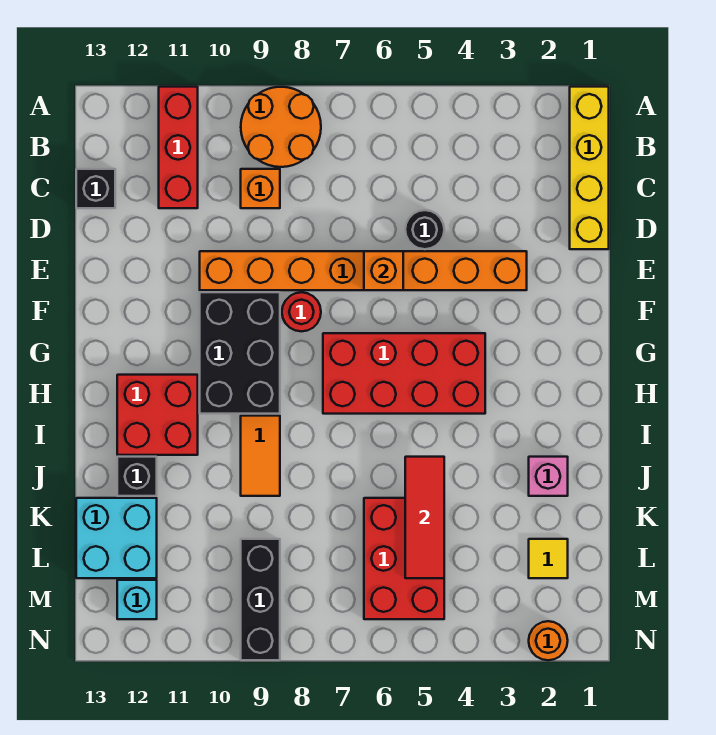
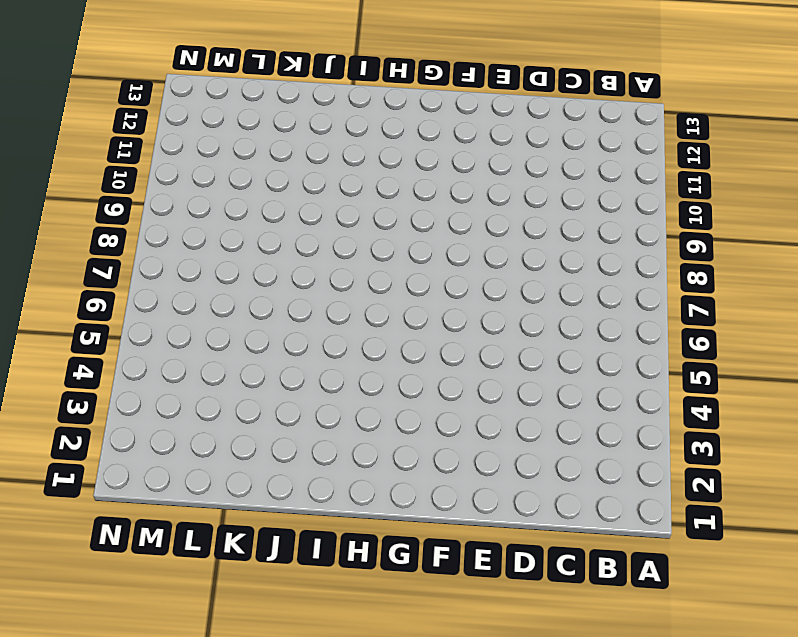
none -> yellow 1x4 brick [570,87,609,249]
none -> orange 2x2 round brick [241,87,321,167]
none -> red 1x3 brick [159,87,198,208]

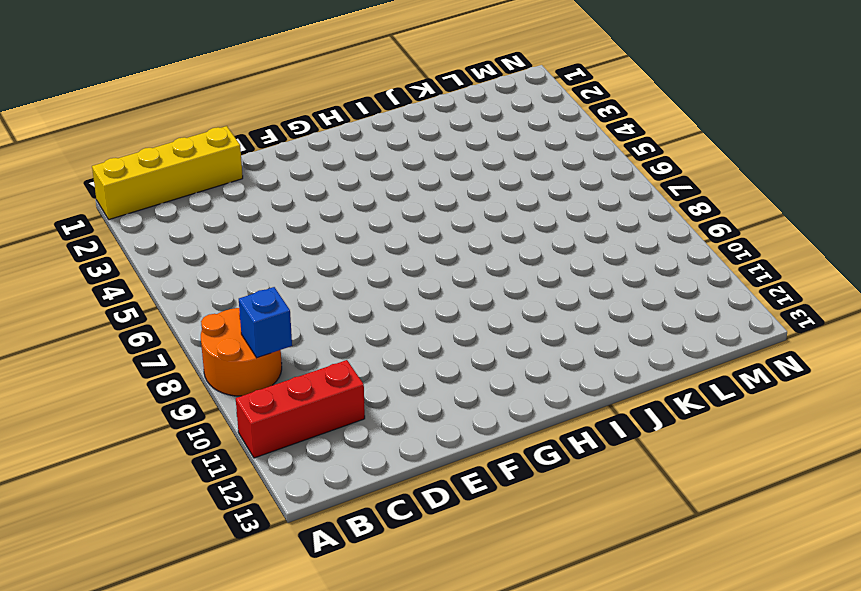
blue 1x1 brick [239,287,292,358] -> none
none -> orange 1x1 brick [241,169,280,208]
none -> black 1x1 brick [76,169,115,208]
none -> black 1x1 round brick [405,210,444,249]

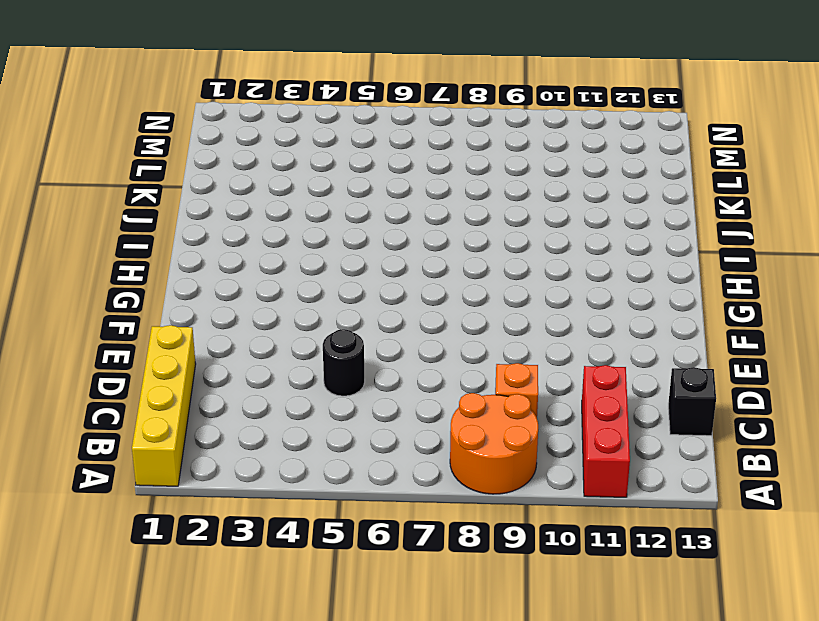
none -> orange 1x8 brick [200,251,527,290]
none -> red 1x1 round brick [282,292,321,331]
none -> black 2x3 brick [200,292,280,414]

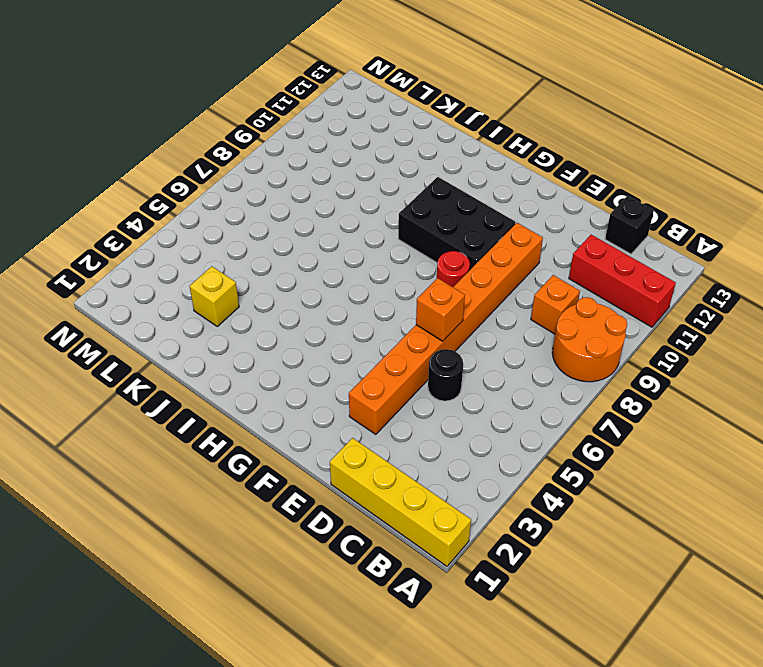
yellow 1x1 brick [189,266,239,326] -> none
none -> red 2x4 brick [323,333,485,414]
none -> red 2x2 brick [117,375,198,455]
none -> orange 1x2 tile [241,416,280,496]

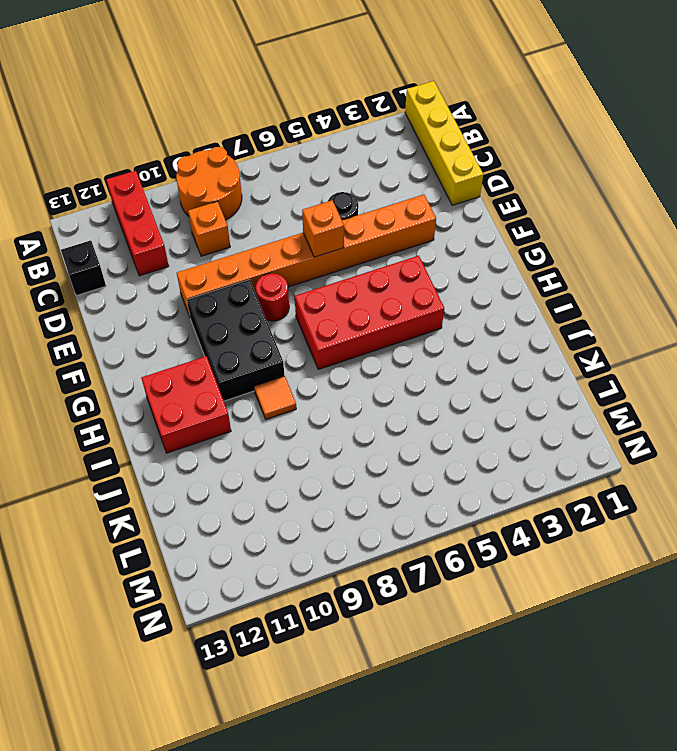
orange 1x1 tile [254,376,296,419] -> orange 1x2 tile [241,416,280,496]
none -> pink 1x1 brick [529,457,568,496]
none -> black 1x1 brick [117,457,157,496]
none -> red 2x3 brick [364,498,444,619]

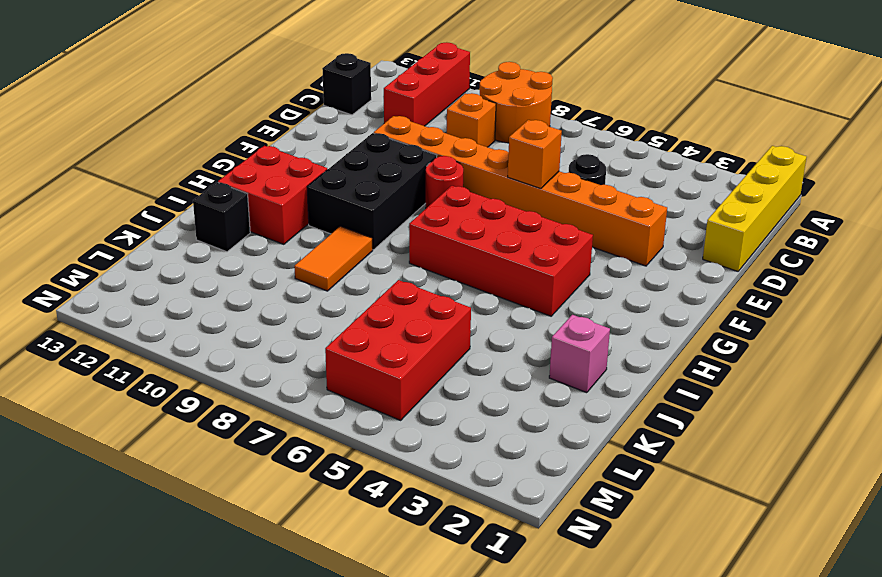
none -> cyan 2x2 brick [76,498,157,578]
none -> yellow 1x1 tile [529,539,568,578]
none -> black 1x3 brick [241,539,280,660]

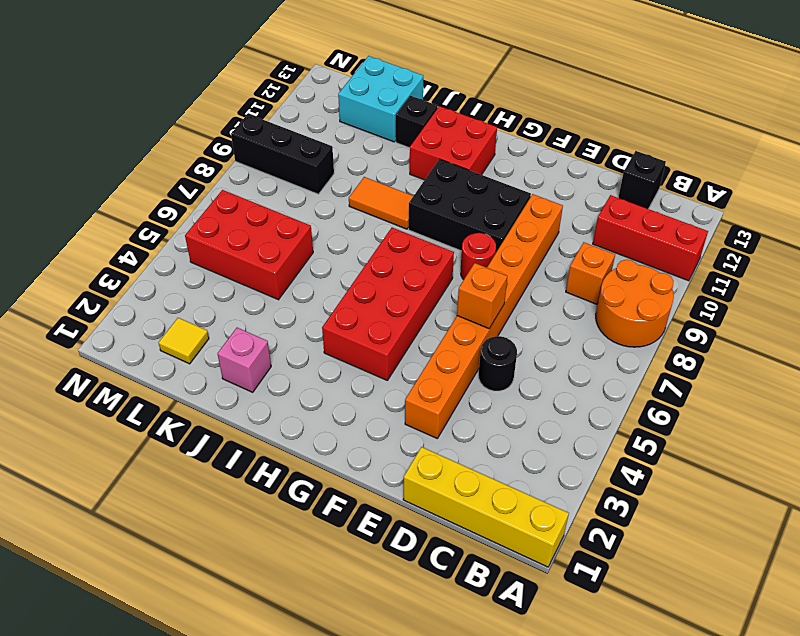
none -> cyan 1x1 brick [117,580,157,619]
none -> orange 1x1 round brick [529,621,568,660]
none -> red 1x3 tile [405,457,444,578]

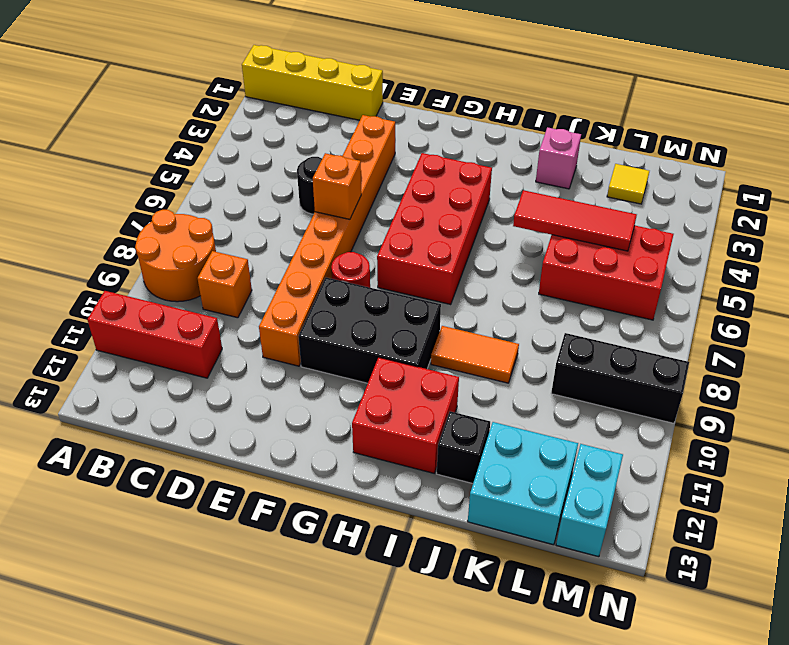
cyan 1x2 brick [556,444,623,557] -> cyan 1x1 brick [117,580,157,619]
none -> black 1x1 brick [76,169,115,208]
none -> orange 1x1 round brick [529,621,568,660]

